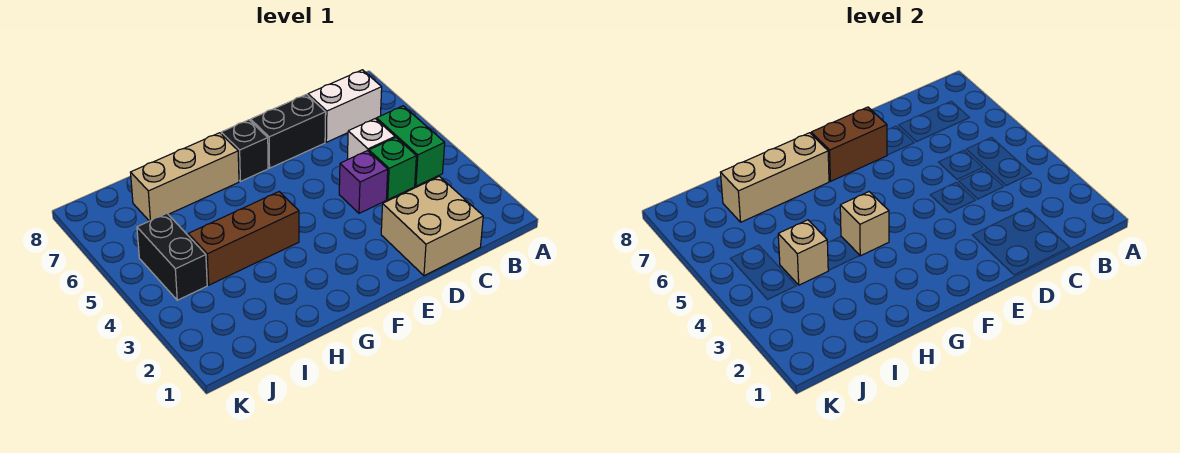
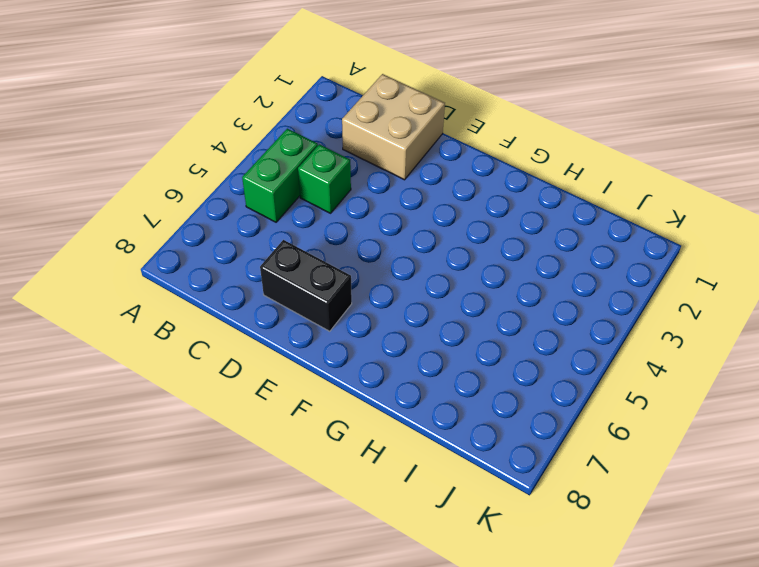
none -> white 1x2 brick [308,70,382,142]
none -> white 1x1 brick [347,119,395,160]
none -> purple 1x1 brick [339,151,388,213]

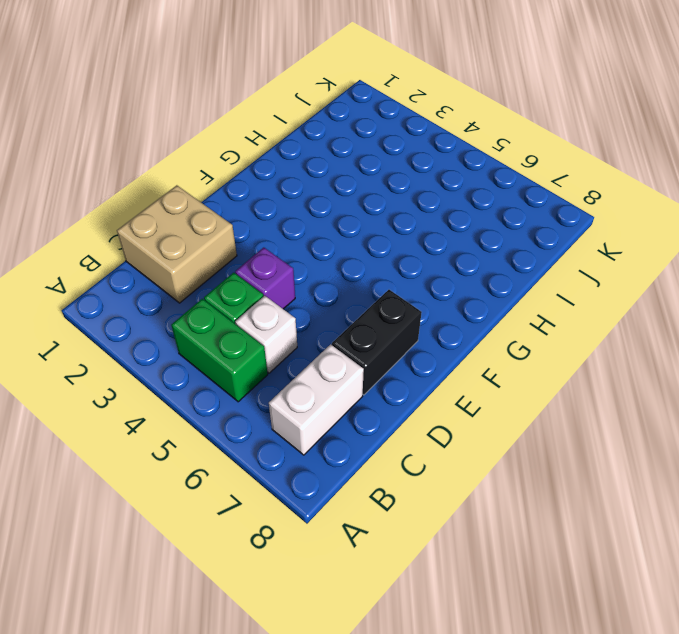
none -> black 1x1 brick [221,120,268,181]
none -> brown 1x3 brick [188,192,299,285]
none -> tan 1x3 brick [130,133,239,221]

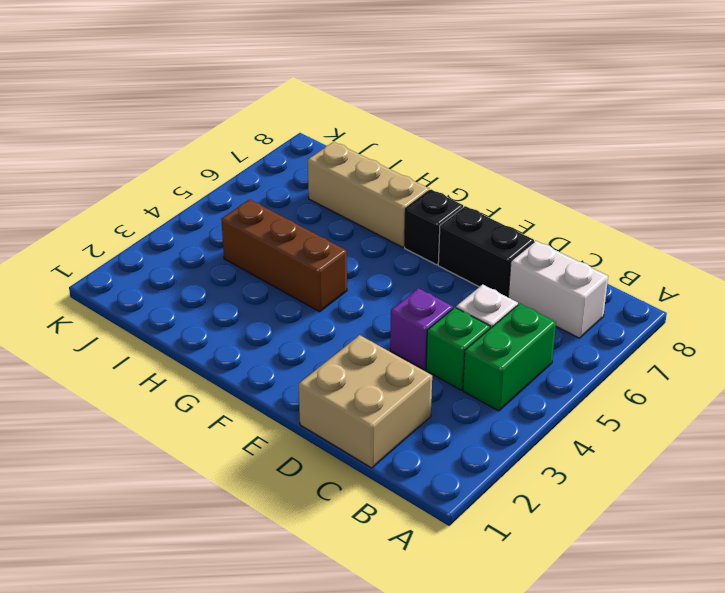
none -> black 1x2 brick [137,213,207,300]
none -> brown 1x2 brick [811,107,887,181]
none -> tan 1x1 brick [840,192,889,256]

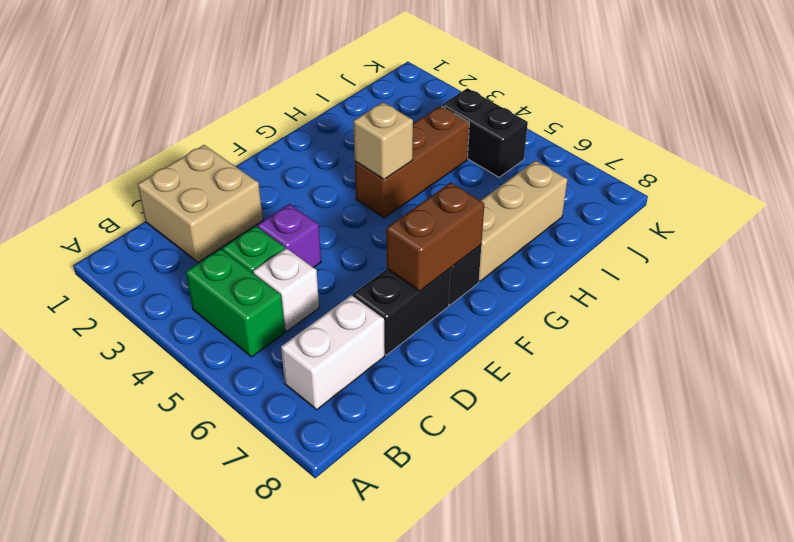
none -> tan 1x3 brick [720,133,829,222]
none -> tan 1x1 brick [778,220,829,285]

